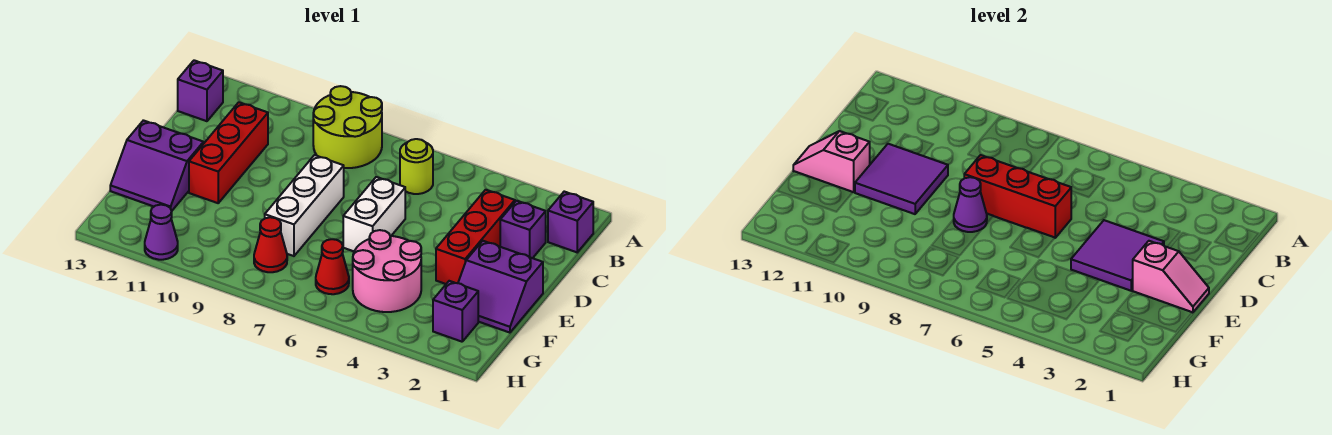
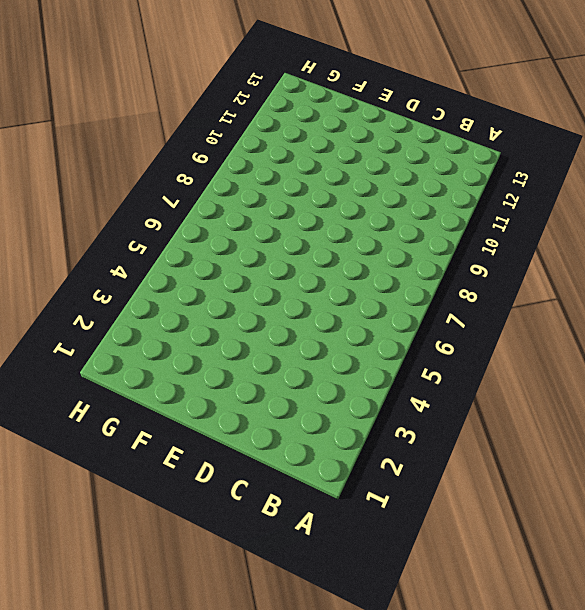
none -> lime 2x2 round brick [313,86,382,168]
none -> purple 1x1 brick [548,192,593,252]
none -> lime 1x1 round brick [400,139,433,194]

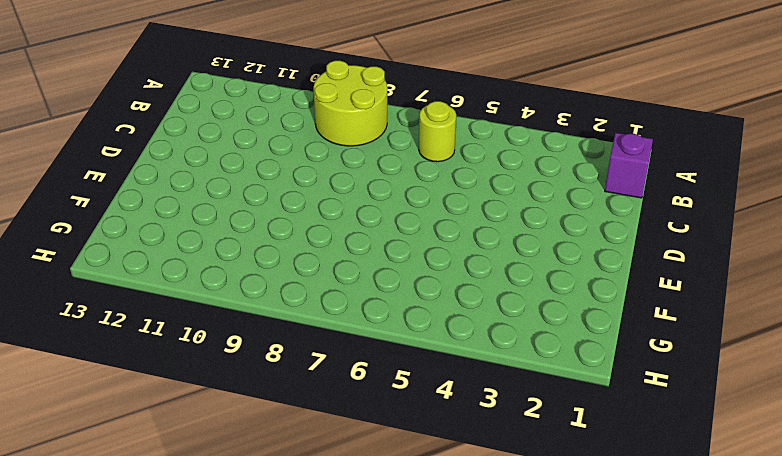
none -> purple 1x1 brick [178,60,223,121]
none -> purple 1x1 brick [500,201,546,258]
none -> red 1x3 brick [436,190,515,284]

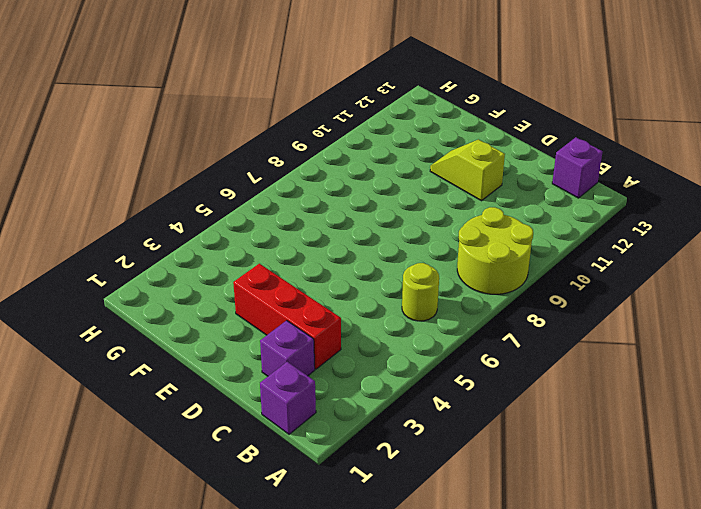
lime 1x2 slope [430,139,505,201] -> red 1x3 brick [189,102,268,203]
none -> white 1x2 brick [343,177,405,251]
none -> white 1x3 brick [265,155,344,256]
none -> purple 2x2 slope [458,241,543,333]

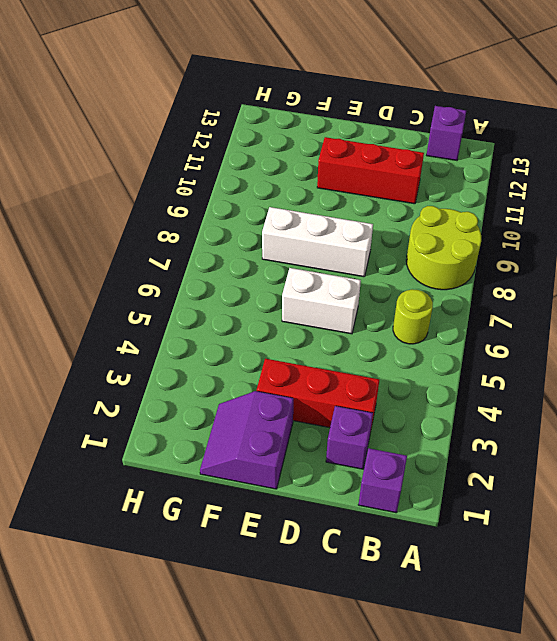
none -> purple 2x2 slope [110,120,204,211]
none -> pink 2x2 round brick [353,230,421,312]
none -> purple 1x1 brick [433,281,478,342]

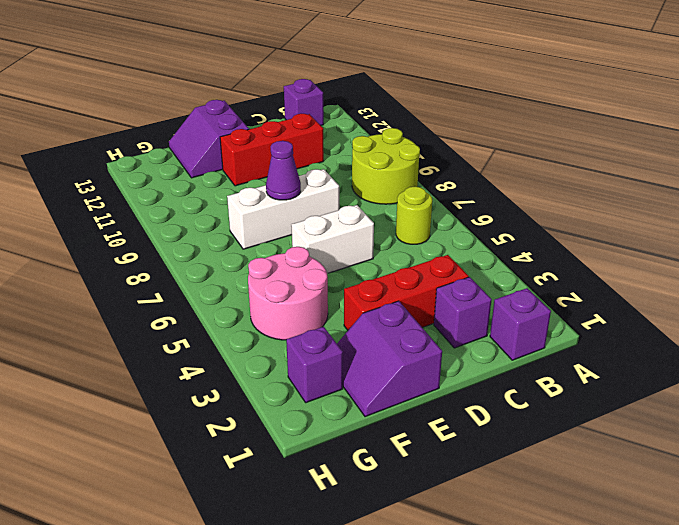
none -> red 1x1 cone [316,239,349,294]
none -> red 1x1 cone [254,217,287,272]
none -> purple 1x1 cone [145,205,178,260]

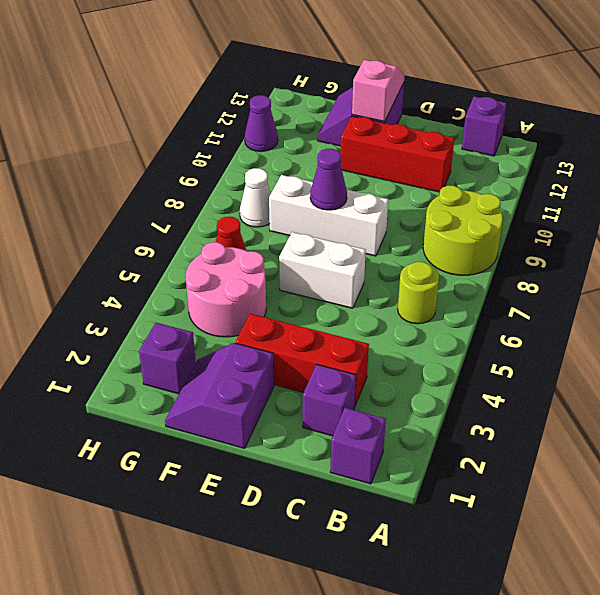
white 1x1 cone [240,168,271,227] -> red 1x1 cone [254,217,287,272]
none -> purple 2x2 tile [1071,220,1164,291]
none -> red 1x3 brick [964,155,1071,238]
none -> purple 2x2 tile [855,144,948,214]

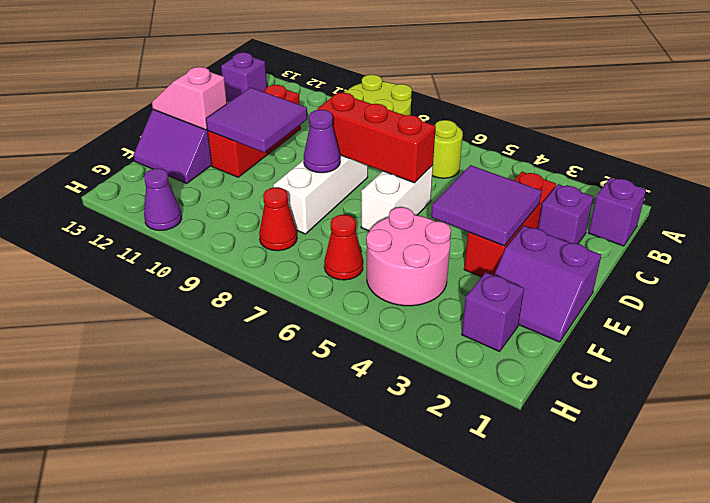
none -> pink 1x2 slope [1133,241,1209,313]

